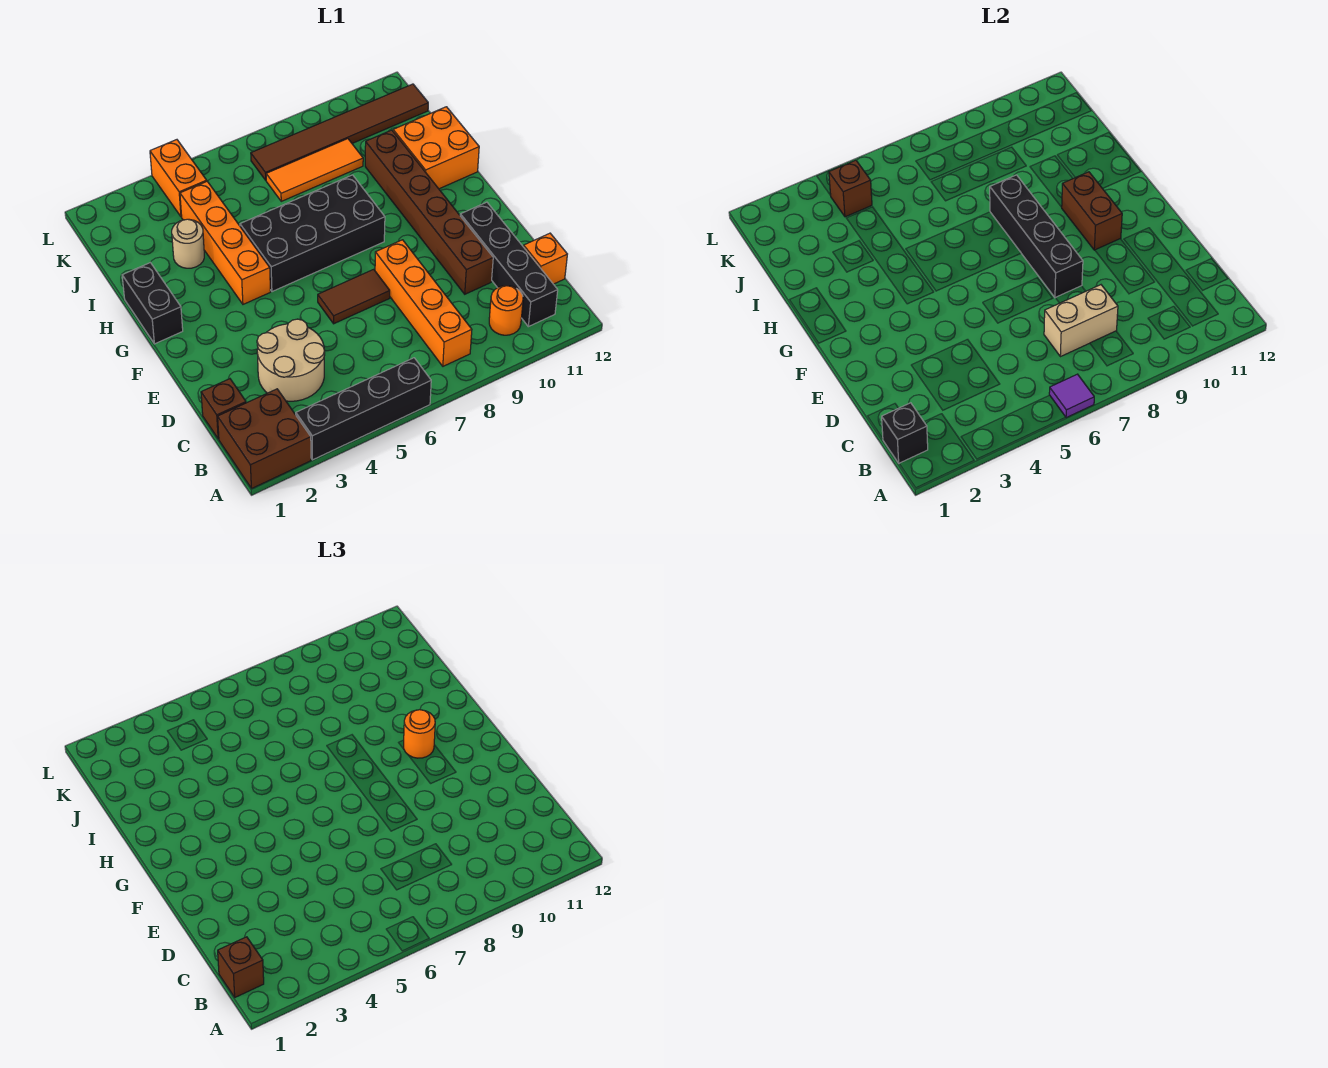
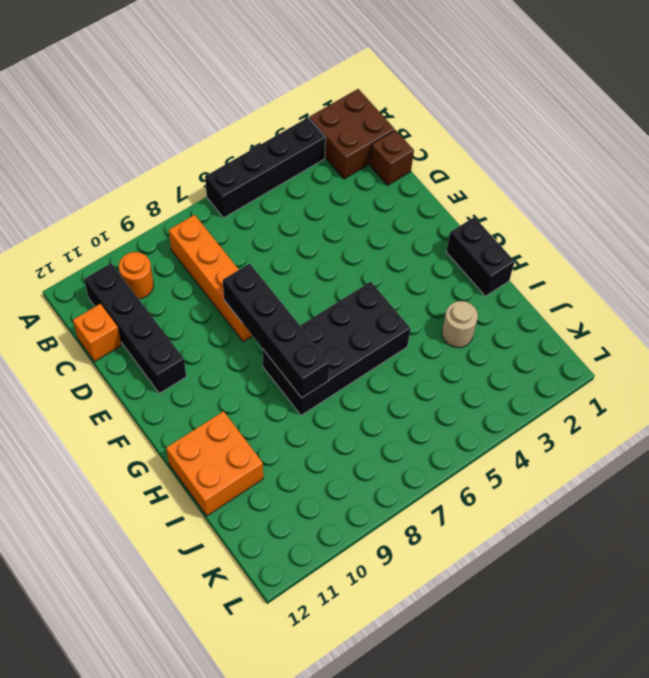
none -> tan 2x2 round brick [257,319,325,401]
none -> brown 1x6 brick [365,130,493,294]
none -> brown 1x2 tile [318,269,390,324]

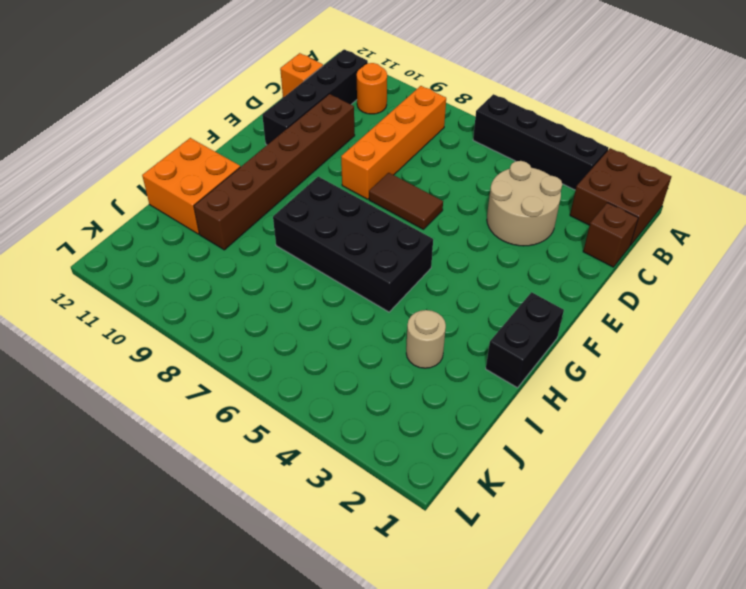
none -> orange 1x4 brick [180,181,271,304]
none -> orange 1x3 tile [266,139,363,201]
none -> orange 1x2 brick [150,140,207,217]

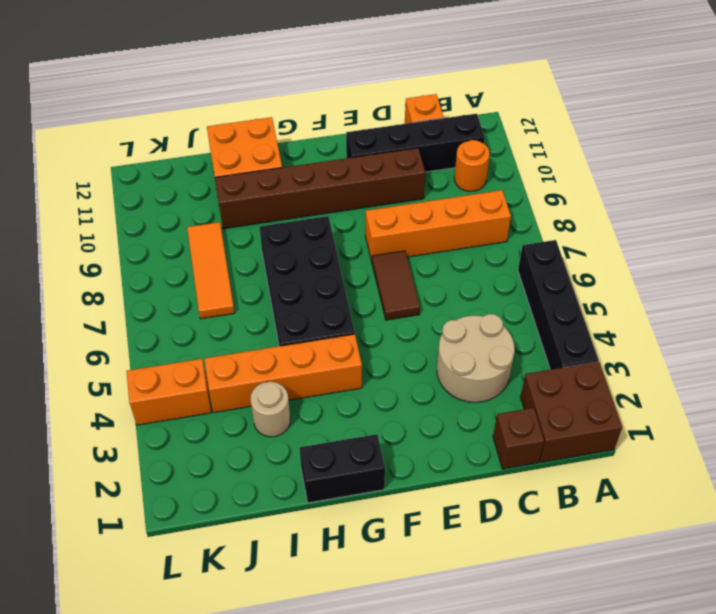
none -> brown 1x6 tile [251,84,428,180]
none -> purple 1x1 tile [1049,374,1094,418]
none -> black 1x1 brick [882,403,928,463]

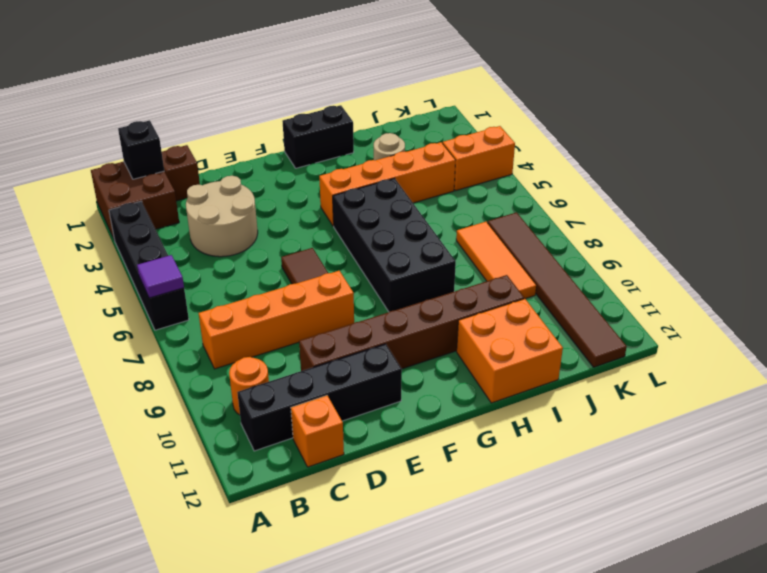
none -> tan 1x2 brick [1044,285,1118,357]
none -> black 1x4 brick [990,175,1083,298]
none -> brown 1x2 brick [1062,172,1122,250]

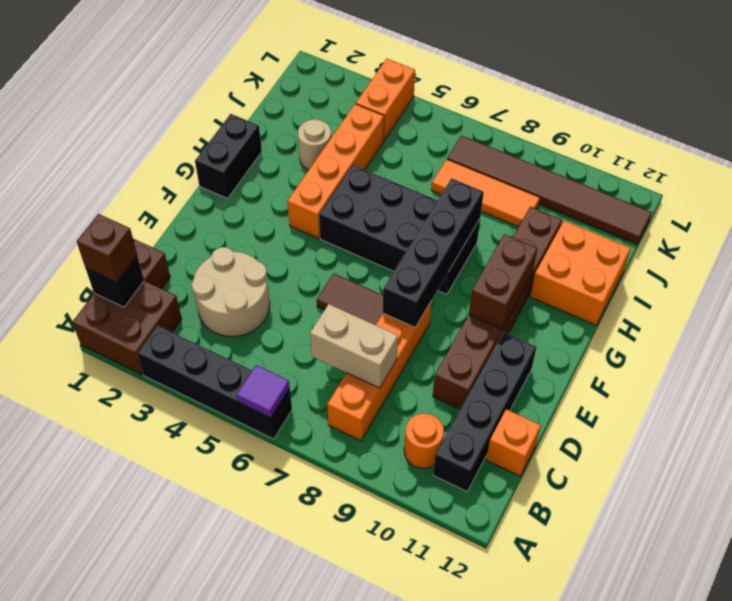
none -> brown 1x1 brick [829,160,872,217]
none -> orange 1x1 round brick [404,710,435,758]

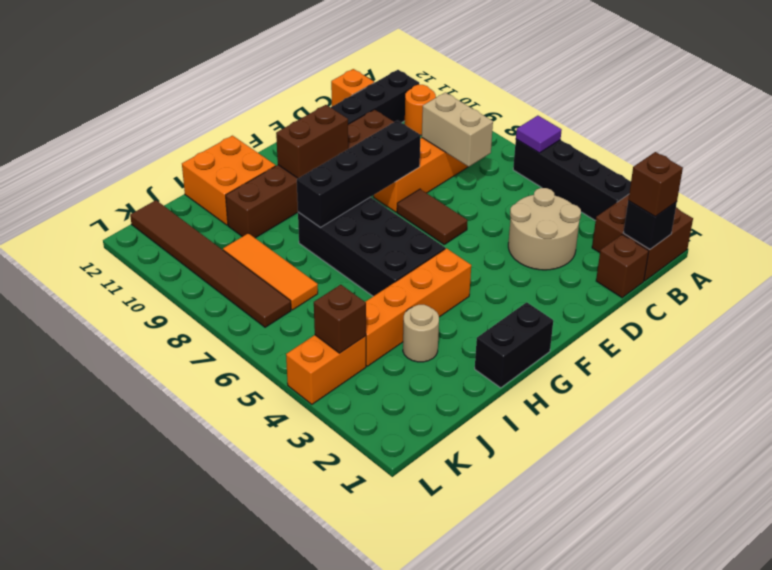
none -> orange 1x1 round brick [404,710,435,758]

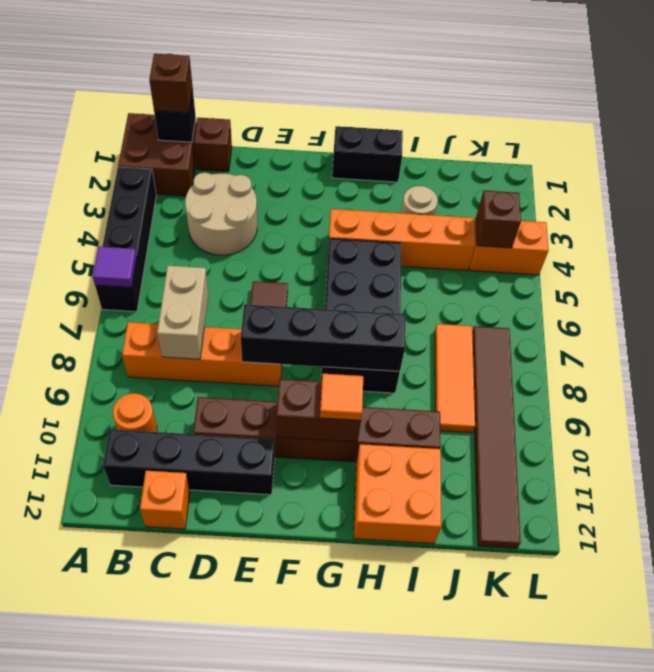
orange 1x1 tile [320,374,363,420] -> orange 1x1 round brick [404,710,435,758]

